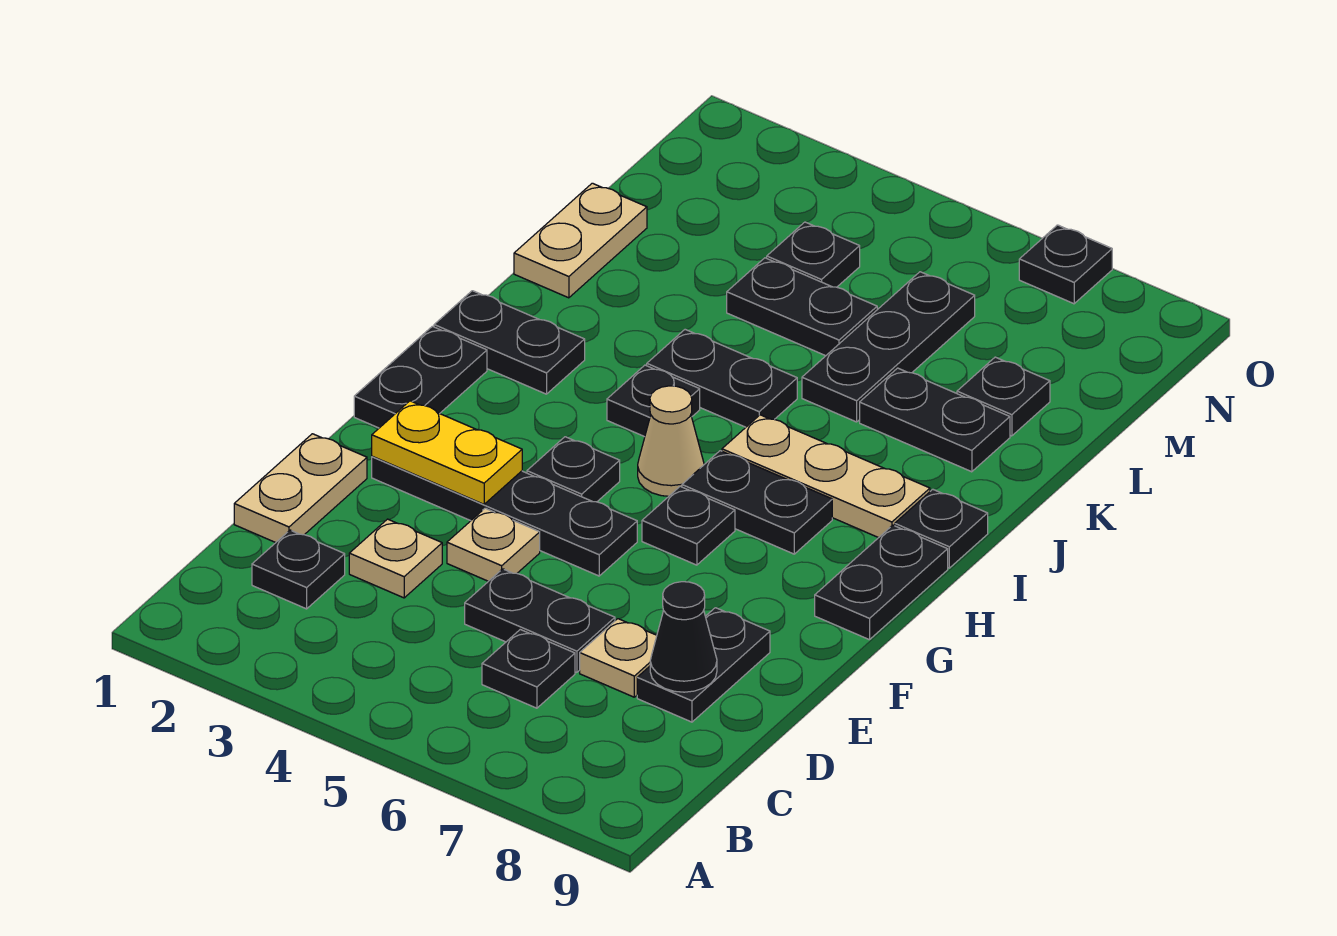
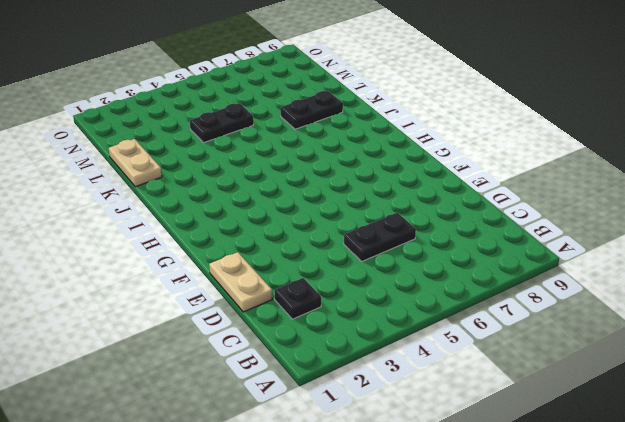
none -> black 1x1 plate [482,630,575,708]
none -> tan 1x1 plate [349,519,442,598]
none -> tan 1x1 plate [580,619,657,697]

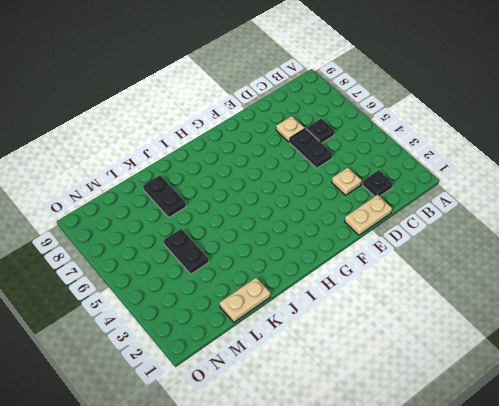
none -> black 1x2 plate [637,608,770,722]
none -> tan 1x1 plate [447,508,540,581]
none -> black 1x4 plate [372,456,637,576]

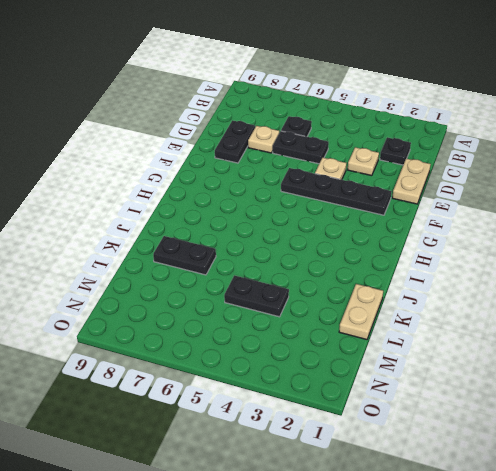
none -> black 1x2 plate [354,326,487,428]
none -> black 1x1 plate [527,437,620,502]
none -> black 1x1 plate [642,486,735,565]

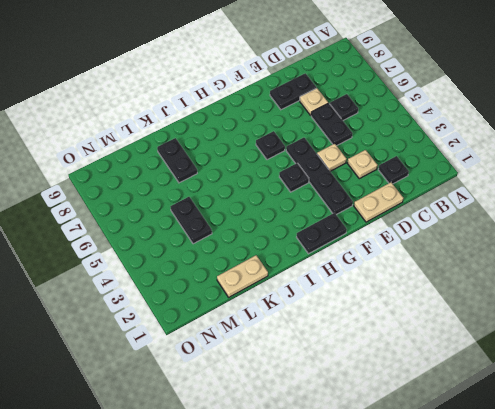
none -> black 1x2 plate [815,525,948,640]
none -> tan 1x1 cone [638,386,704,496]
none -> black 1x2 plate [682,451,832,554]

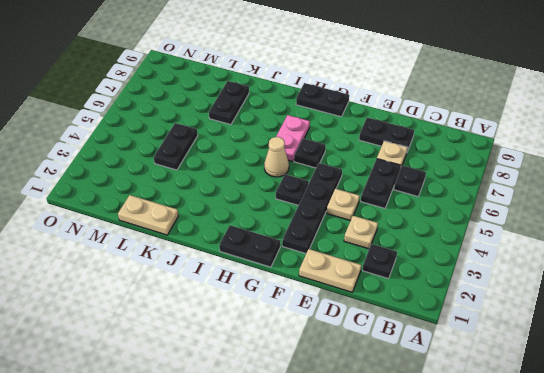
pink 1x2 plate [276,115,310,161] -> black 1x2 plate [682,451,832,554]
none -> black 1x2 plate [434,291,585,394]
none -> black 1x1 plate [607,365,700,437]
none -> tan 1x3 plate [722,415,930,538]

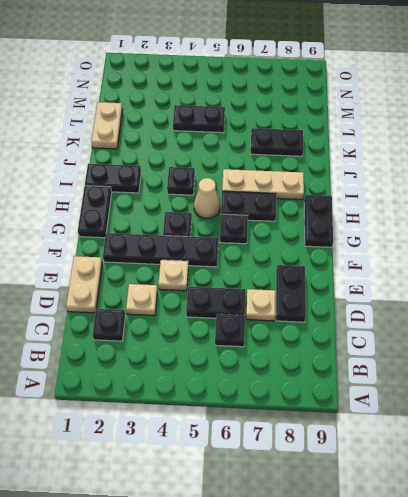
none -> black 1x1 plate [895,489,988,568]
none -> black 1x2 plate [647,330,797,427]
none -> black 1x3 plate [802,272,975,422]

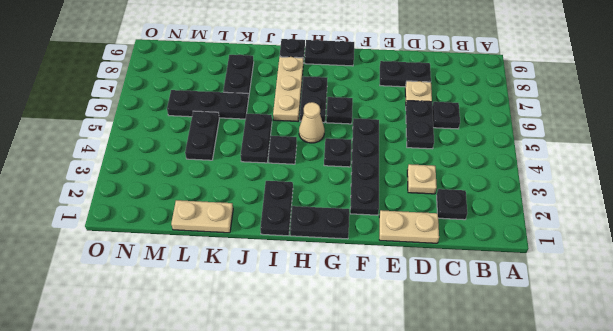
none -> tan 1x1 plate [447,508,540,581]
none -> black 1x1 plate [957,357,1050,436]
none -> black 1x1 plate [767,222,860,287]

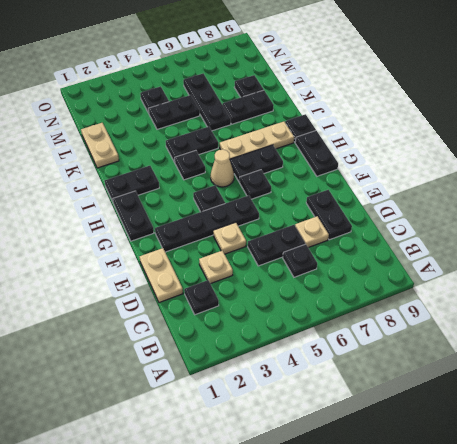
none -> black 1x1 plate [1019,225,1112,304]
none -> black 1x1 cone [650,582,717,692]
none -> yellow 1x2 plate [372,401,522,504]

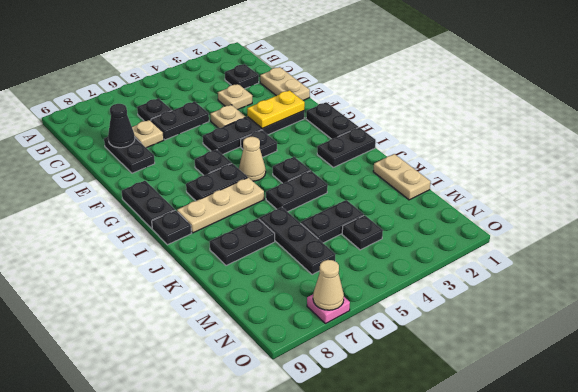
pink 1x1 plate [307,295,350,324] -> black 1x1 plate [1019,225,1112,304]
tan 1x1 cone [313,260,344,310] -> none
none -> black 1x1 plate [957,357,1050,436]

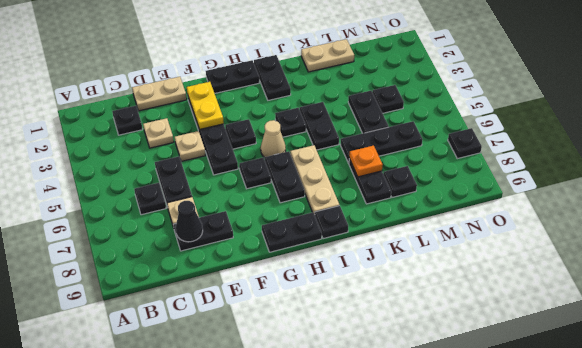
orange 1x1 plate [349,146,383,177] -> none

